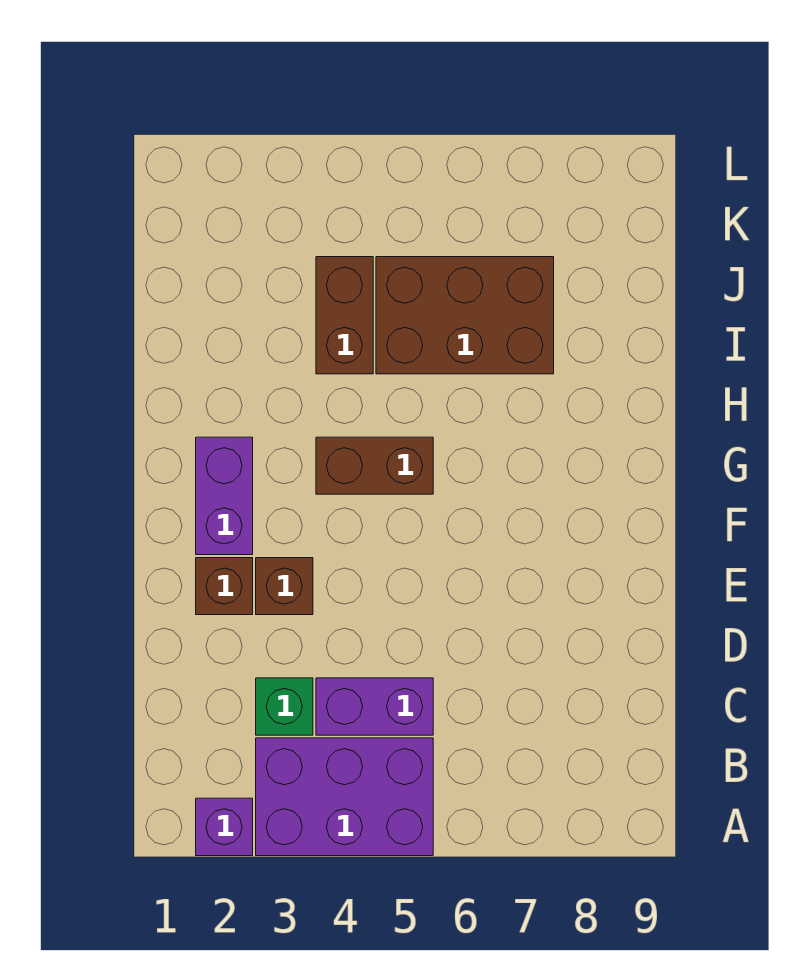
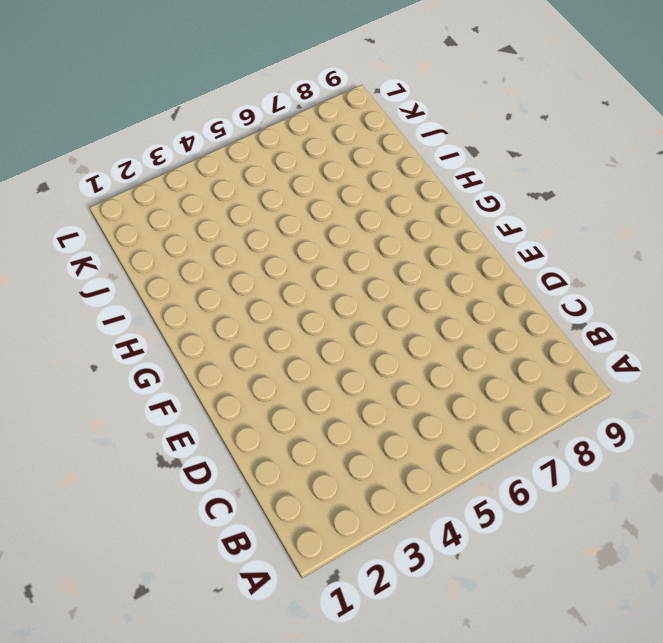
none -> purple 1x1 brick [196,798,253,856]
none -> purple 2x3 brick [256,738,433,856]

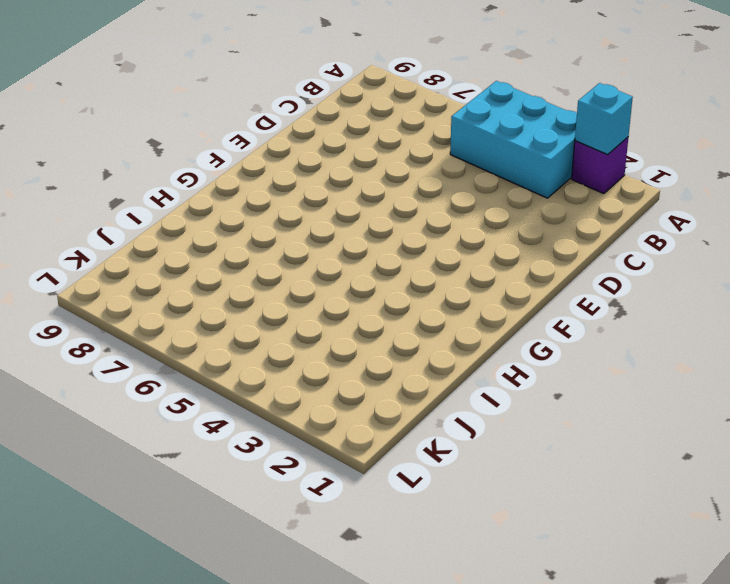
cyan 1x1 brick [575,83,633,154] -> none
cyan 2x3 brick [450,81,577,198] -> purple 2x3 brick [256,738,433,856]
none -> green 1x1 brick [256,678,313,735]
none -> purple 1x2 brick [316,678,433,735]

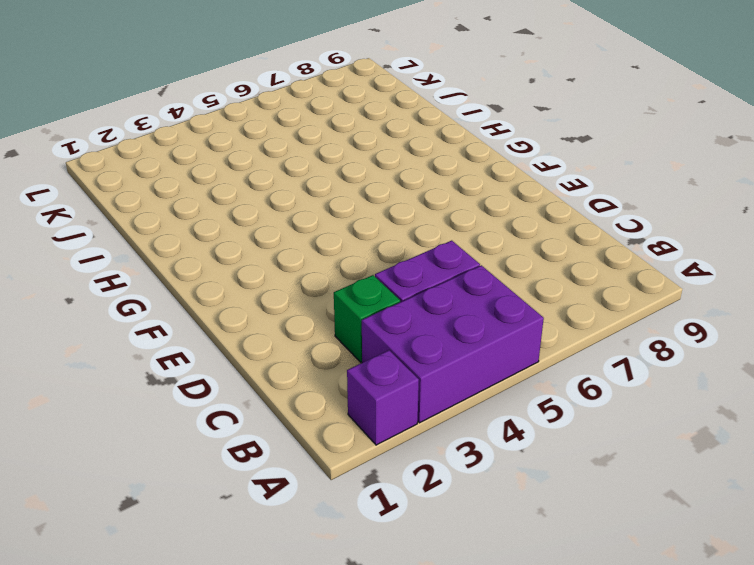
none -> brown 1x1 brick [196,558,253,615]
none -> brown 1x1 brick [256,558,313,615]

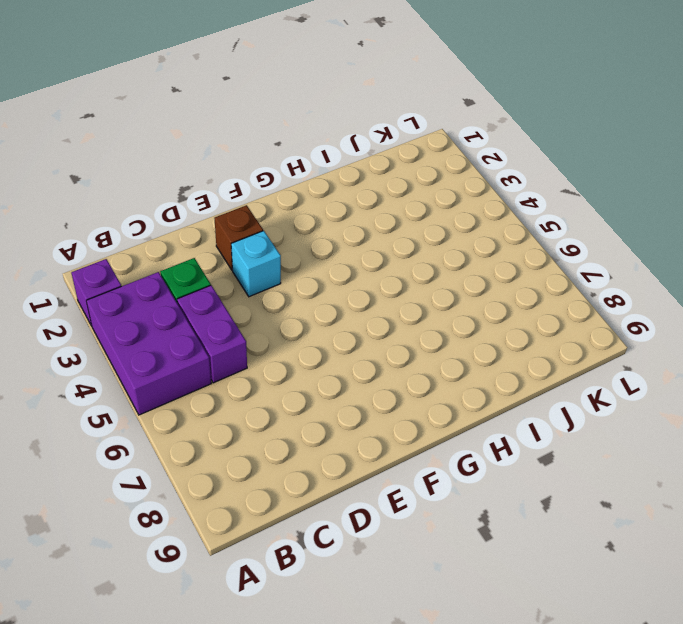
cyan 1x1 brick [231,231,281,297] -> brown 1x1 brick [256,558,313,615]
none -> purple 1x2 brick [196,437,253,555]
none -> brown 1x2 brick [316,437,433,494]

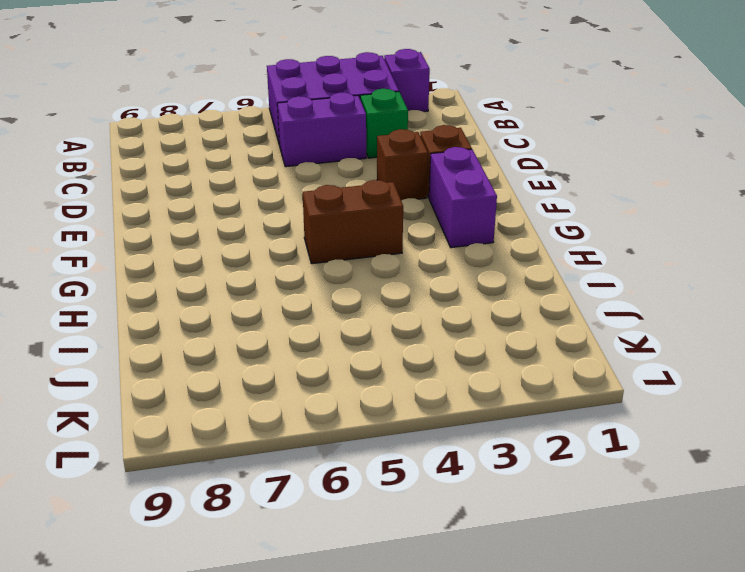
none -> brown 1x2 brick [316,257,373,374]
none -> brown 2x3 brick [376,257,554,374]

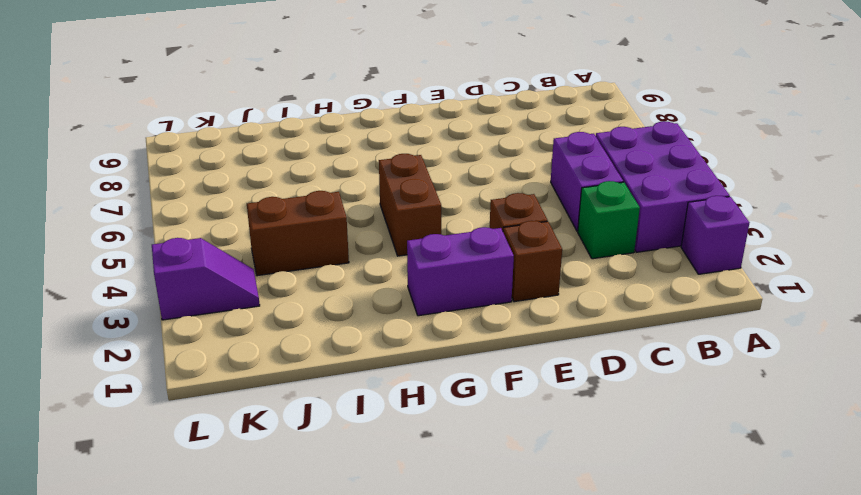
purple 1x2 slope [152,238,260,320] -> none
none -> brown 2x3 brick [376,257,554,374]

